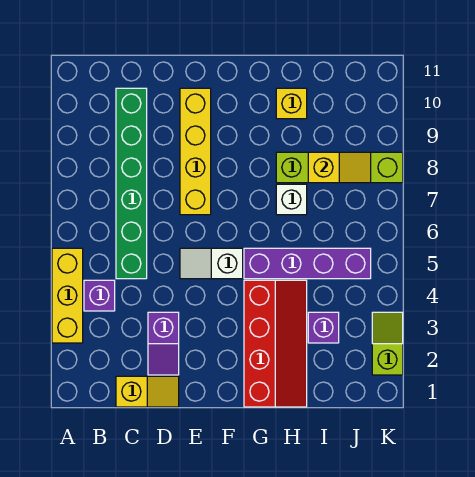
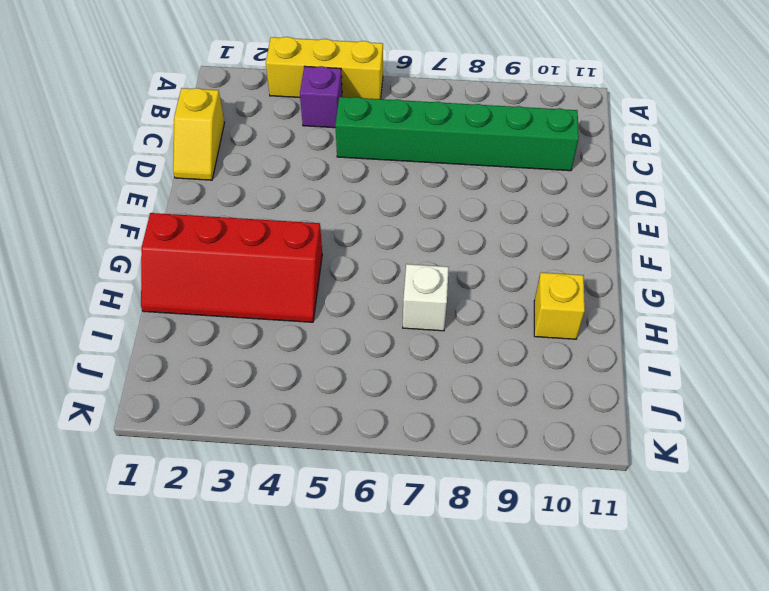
none -> purple 1x2 slope [148,312,179,375]
none -> white 1x2 slope [180,248,243,279]
none -> yellow 1x4 brick [180,88,211,215]

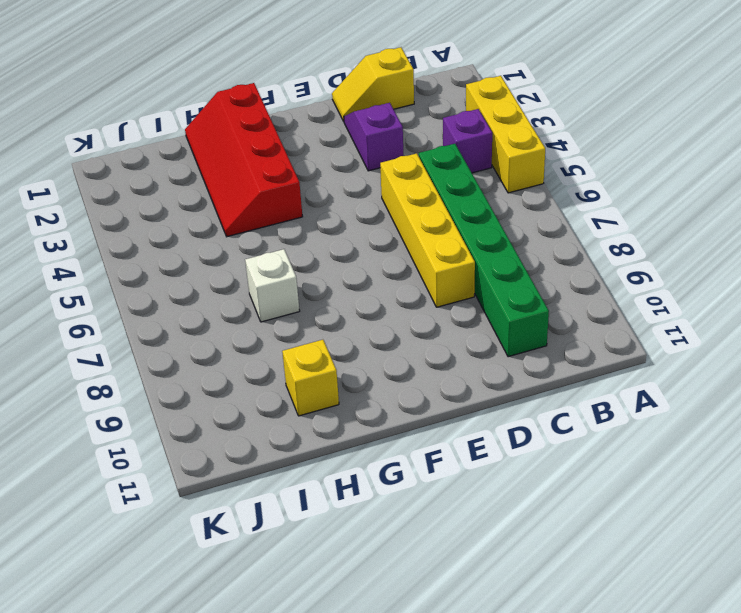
yellow 1x4 brick [380,153,475,307] -> yellow 1x4 brick moved to [180,88,211,215]
none -> white 1x2 slope [180,248,243,279]
none -> purple 1x4 brick [244,248,371,279]
none -> lime 1x4 brick [276,152,403,183]

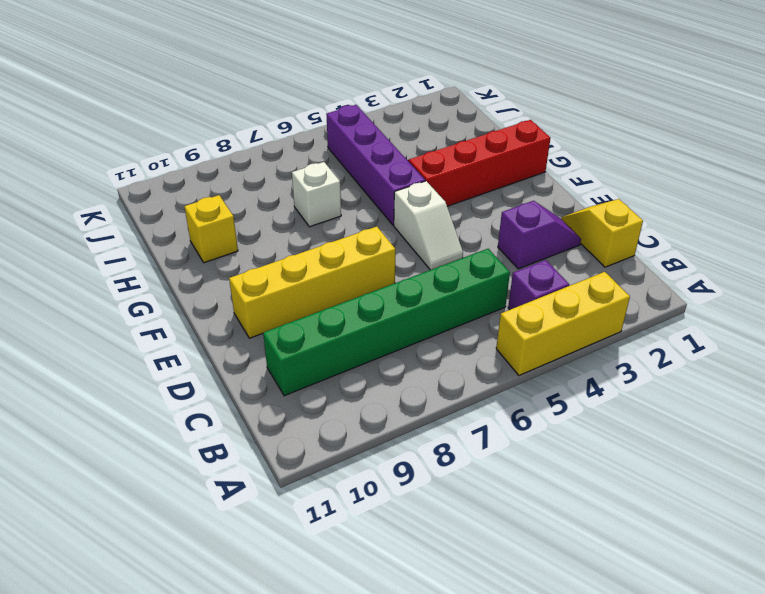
none -> lime 1x4 brick [276,152,403,183]
none -> purple 1x1 brick [308,312,339,343]
none -> lime 1x2 slope [372,312,403,375]

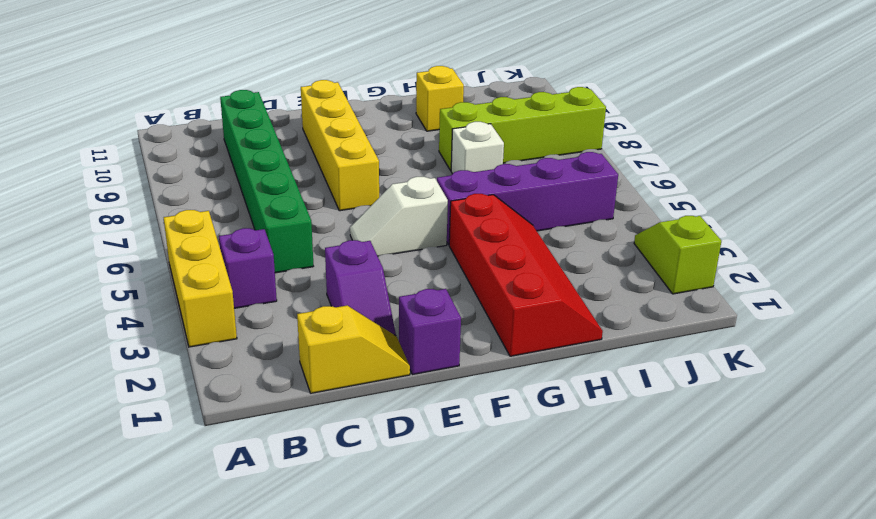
purple 1x1 brick [399,289,461,375] -> purple 1x1 brick moved to [308,312,339,343]
none -> yellow 1x2 slope [308,152,371,183]

